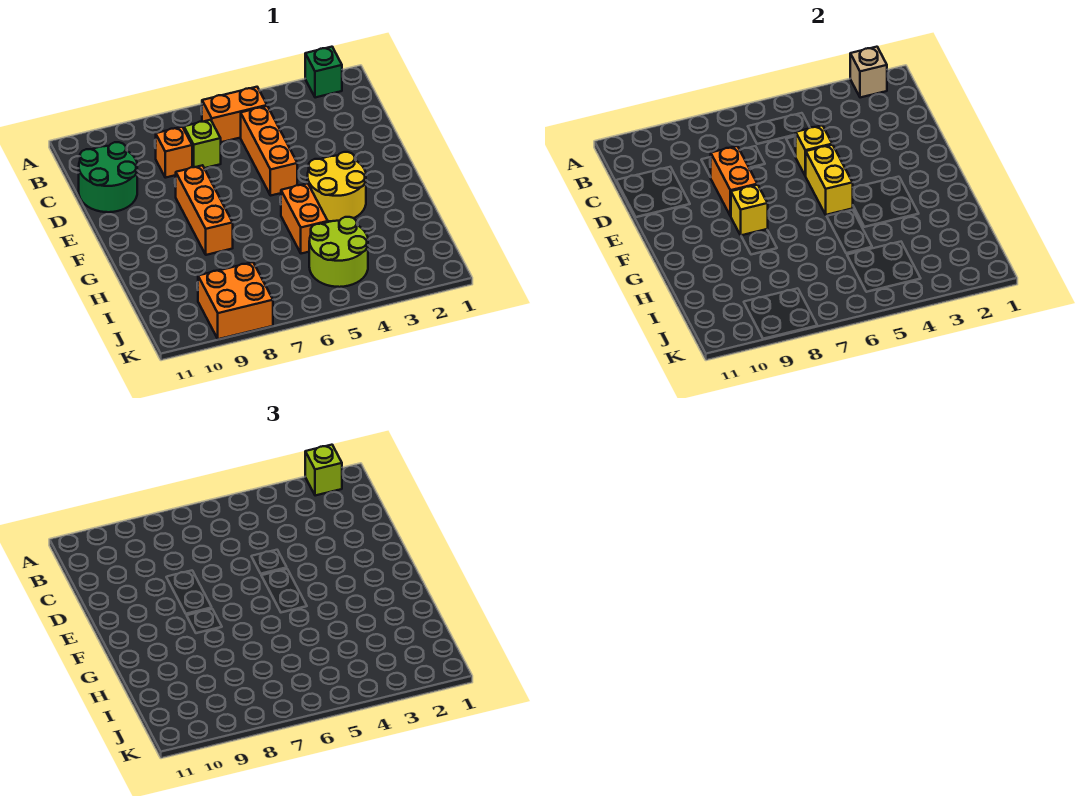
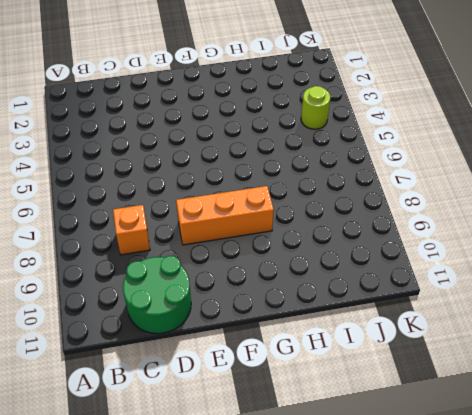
lime 1x1 round brick [301,86,330,129] -> lime 2x2 round brick [309,217,368,287]
none -> green 1x1 brick [305,47,342,98]
none -> orange 1x2 brick [202,87,267,142]
none -> orange 1x3 brick [241,106,297,196]

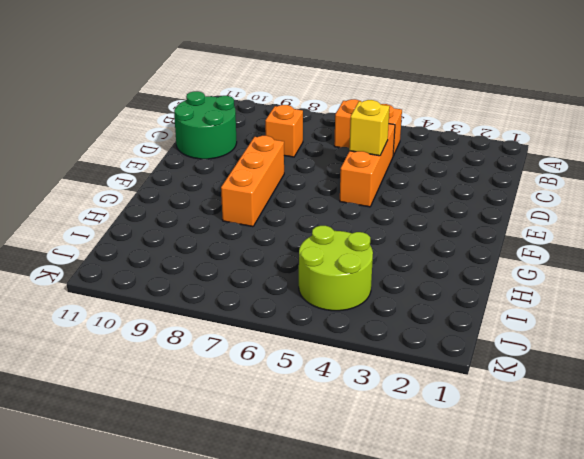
none -> green 1x1 brick [305,47,342,98]
none -> lime 1x1 brick [184,120,221,168]
none -> yellow 2x2 round brick [307,152,366,221]

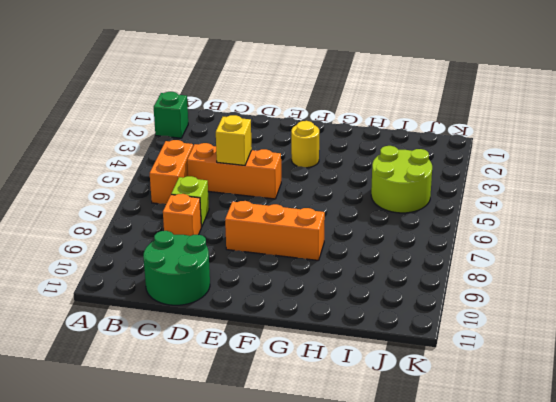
yellow 1x1 round brick [291,121,319,168] -> yellow 2x2 round brick [307,152,366,221]
none -> orange 1x2 brick [281,183,328,254]
none -> orange 2x2 brick [198,262,273,339]
none -> tan 1x1 brick [850,47,887,98]

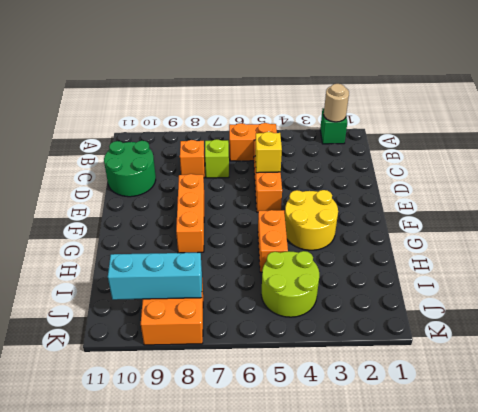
tan 1x1 round brick [324,84,349,122] -> tan 1x1 brick [850,47,887,98]
cyan 1x3 brick [108,253,202,300] -> none
none -> orange 1x2 brick [711,146,757,216]
none -> yellow 1x2 brick [806,145,853,215]
none -> yellow 1x1 brick [731,185,768,235]

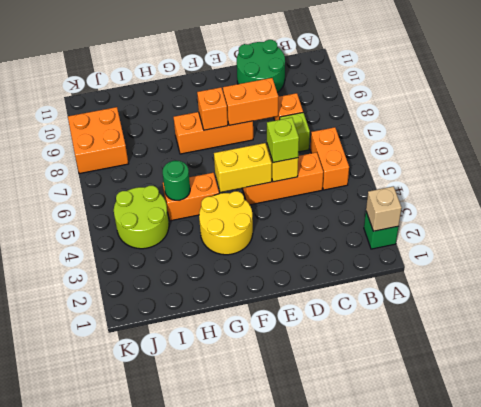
lime 1x1 brick [267,118,299,163] -> lime 1x1 brick moved to [305,445,342,496]
orange 1x1 brick [197,87,228,130] -> yellow 1x1 brick [731,185,768,235]
green 1x1 round brick [163,161,190,200] -> none

